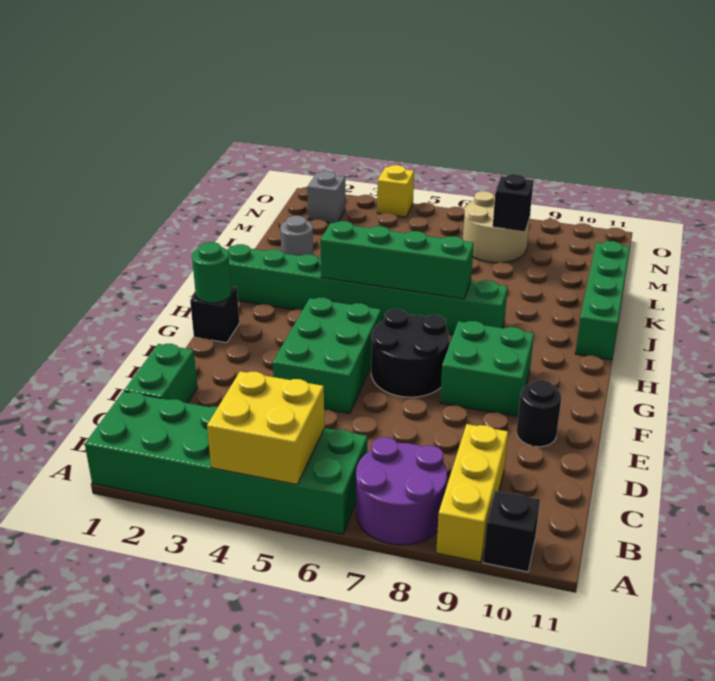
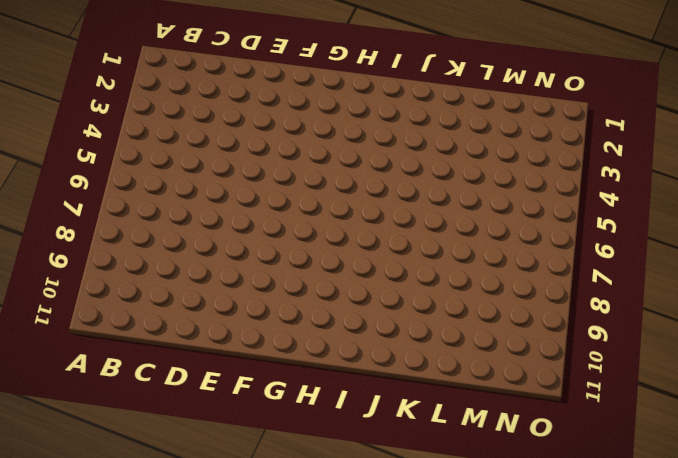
none -> green 2x6 brick [85,391,367,534]
none -> purple 2x2 round brick [356,437,447,545]
none -> yellow 1x3 brick [436,424,508,562]

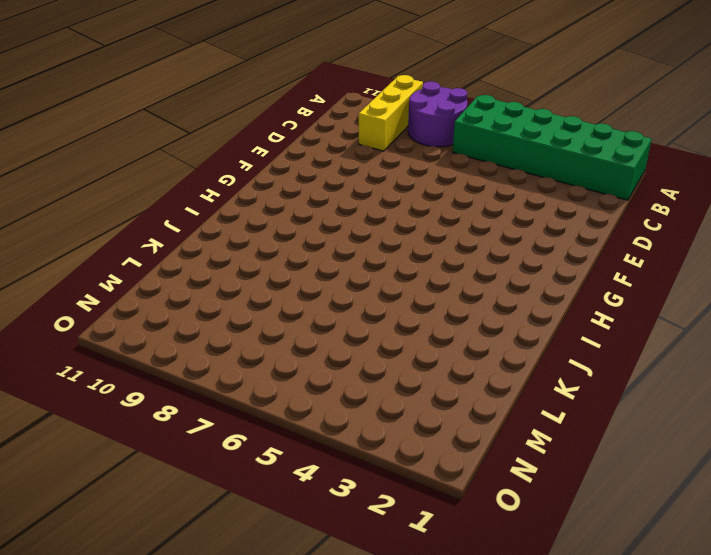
none -> black 1x1 brick [483,491,540,572]
none -> green 1x2 brick [124,344,198,403]
none -> green 2x3 brick [273,298,381,414]

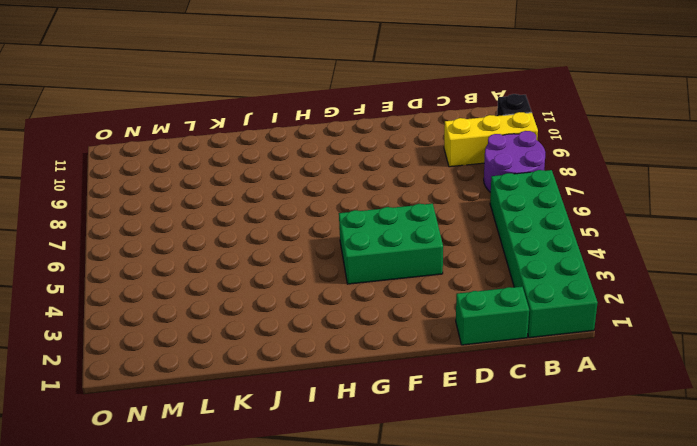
none -> black 1x1 round brick [517,380,561,447]
none -> black 2x2 round brick [371,309,449,397]
none -> green 2x2 brick [440,321,534,417]

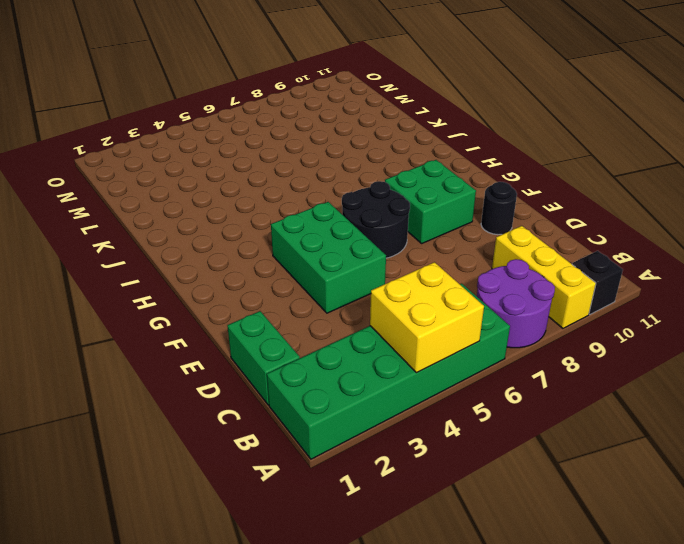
none -> black 1x1 brick [190,286,239,343]
none -> green 1x8 brick [227,244,508,335]
none -> green 1x4 brick [575,241,630,360]

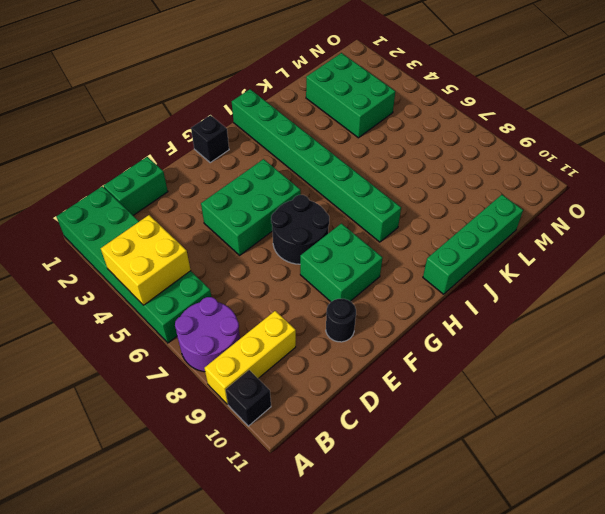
green 2x3 brick [306,53,395,138] -> none
none -> grey 1x1 round brick [280,216,314,256]
none -> tan 2x2 round brick [463,191,530,263]
none -> grey 1x1 brick [307,171,345,223]

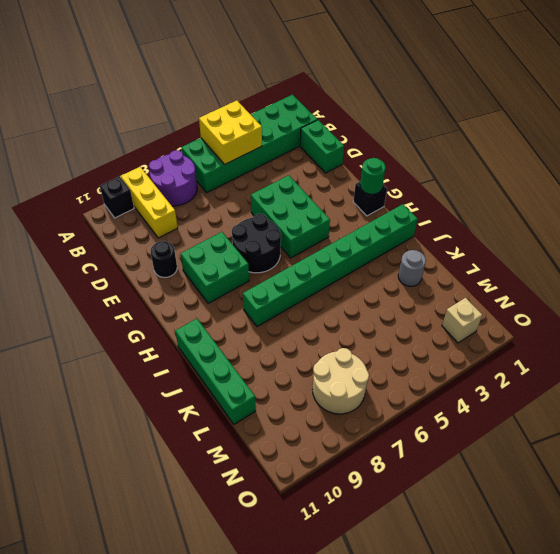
tan 1x1 brick [442,298,482,343] -> grey 1x1 brick [307,171,345,223]
none -> yellow 1x1 brick [377,165,414,217]
none -> green 1x4 brick [320,221,474,299]
none -> black 1x1 brick [493,174,533,231]

